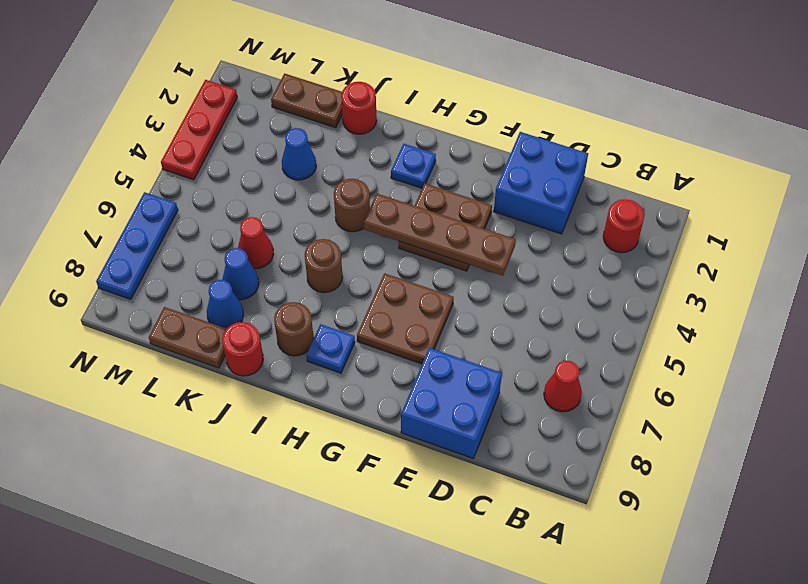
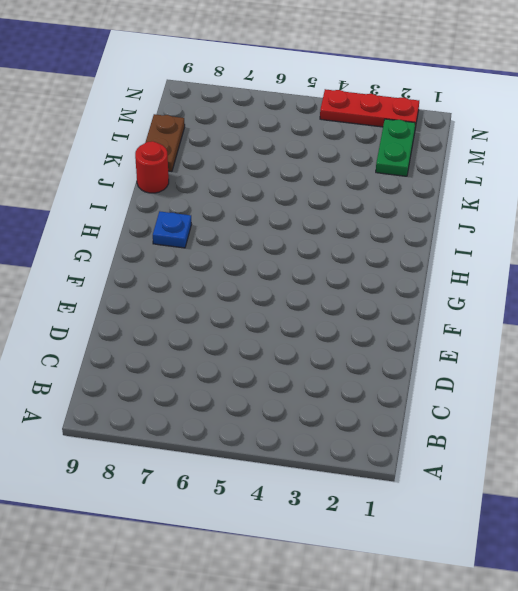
green 1x2 plate [376,119,415,176] -> none
none -> red 1x1 round brick [603,199,644,253]
none -> red 1x1 cone [544,361,582,412]
none -> blue 2x2 brick [494,132,588,234]

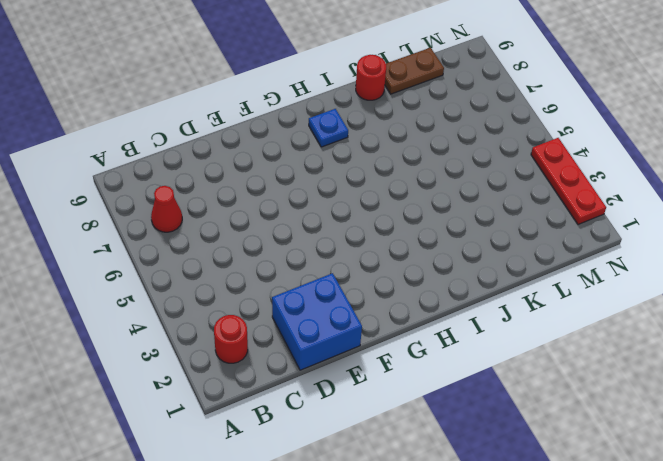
none -> blue 2x2 brick [401,348,502,459]
none -> brown 2x2 plate [399,184,492,271]
none -> brown 2x2 plate [357,273,454,364]

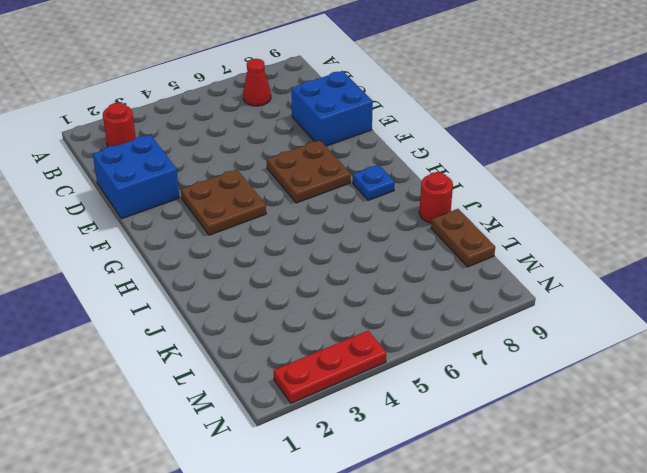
none -> blue 1x1 plate [391,144,436,188]
none -> brown 1x1 round brick [334,179,370,232]
none -> brown 1x1 round brick [305,239,343,293]

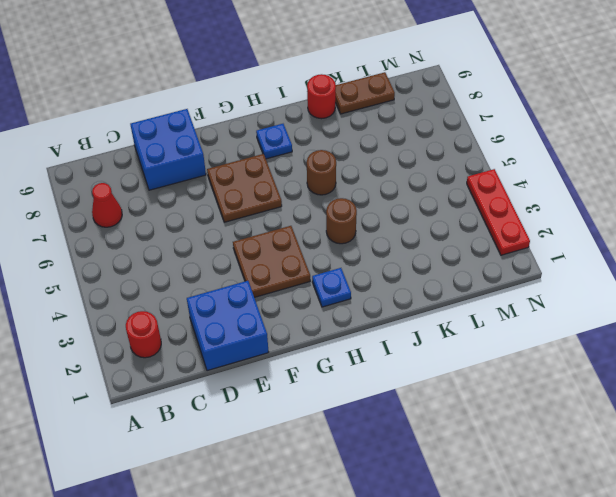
none -> brown 1x1 round brick [274,302,314,356]
none -> red 1x1 round brick [341,82,377,134]
none -> brown 1x2 plate [271,74,342,128]

